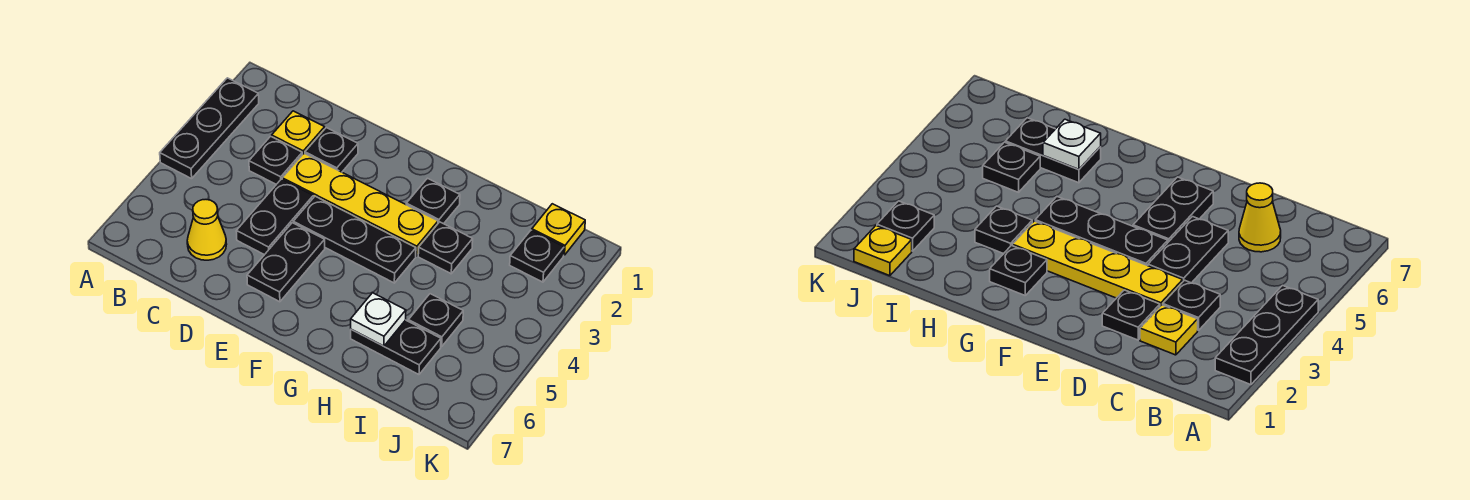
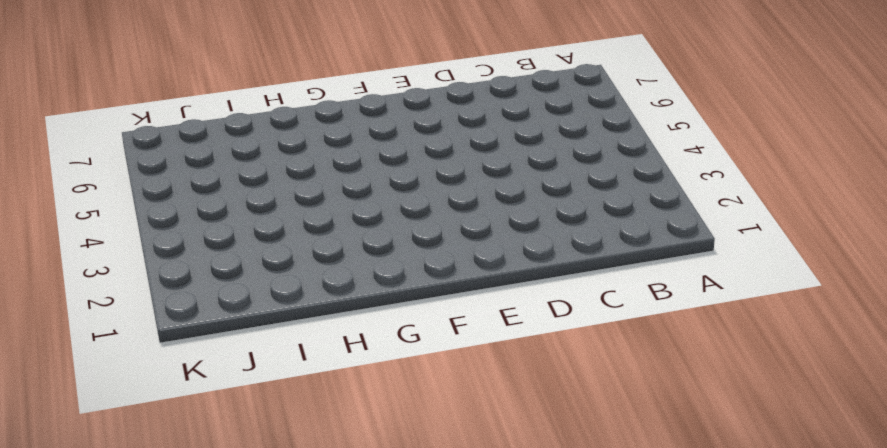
none -> black 1x3 plate [160,78,259,179]
none -> yellow 1x1 plate [272,111,325,155]
none -> black 1x1 plate [249,136,302,184]

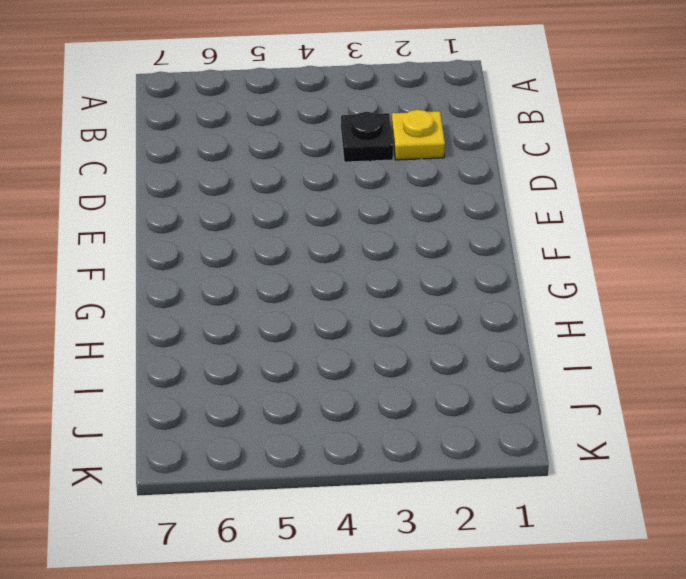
none -> black 1x3 plate [160,78,259,179]
none -> yellow 1x1 cone [187,200,227,260]
none -> black 1x1 plate [305,128,358,172]

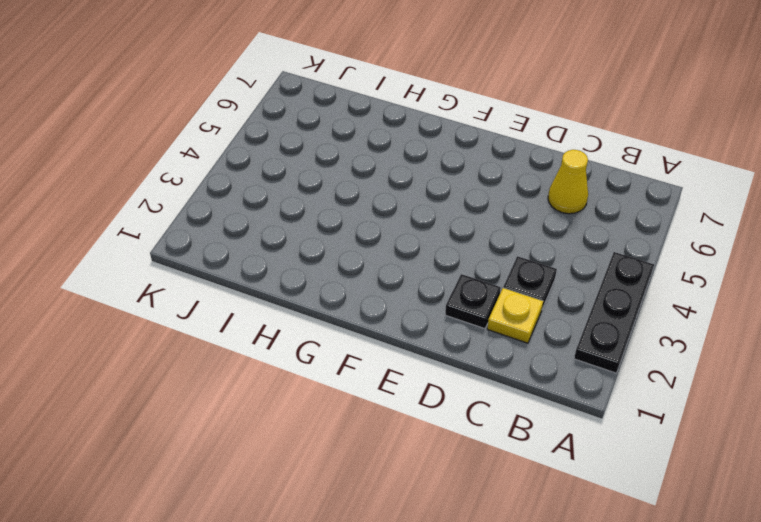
none -> yellow 1x4 plate [282,153,438,256]
none -> black 1x2 plate [236,179,313,255]
none -> black 1x3 plate [293,196,416,283]

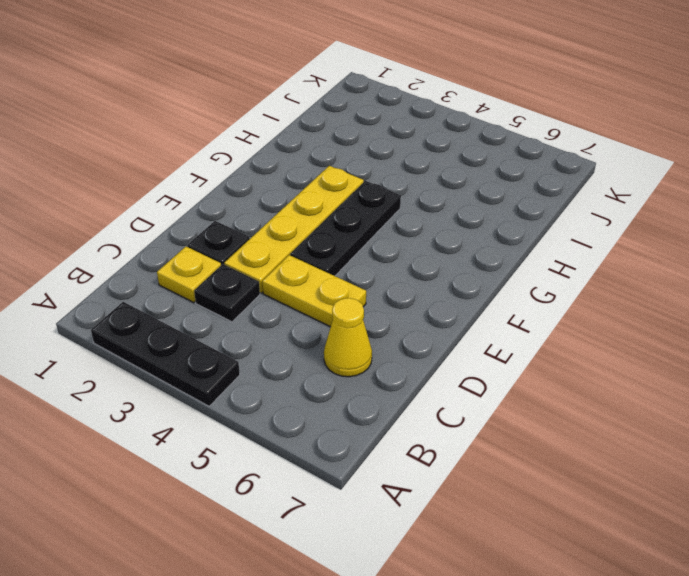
yellow 1x2 plate [262,255,366,327] -> black 1x2 plate [236,179,313,255]
none -> black 1x2 plate [247,223,325,302]
none -> black 1x1 plate [406,178,460,224]
none -> black 1x1 plate [418,222,473,274]

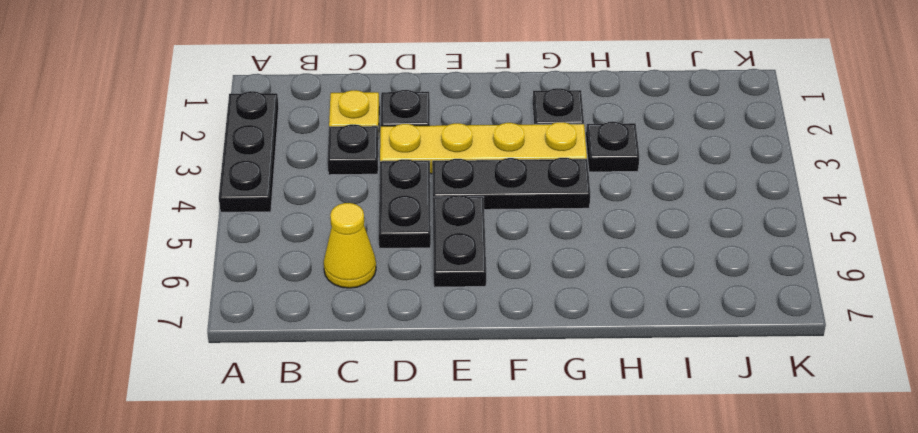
none -> black 1x2 plate [351,320,441,375]
none -> black 1x1 plate [408,294,463,347]
none -> yellow 1x1 plate [532,204,585,255]

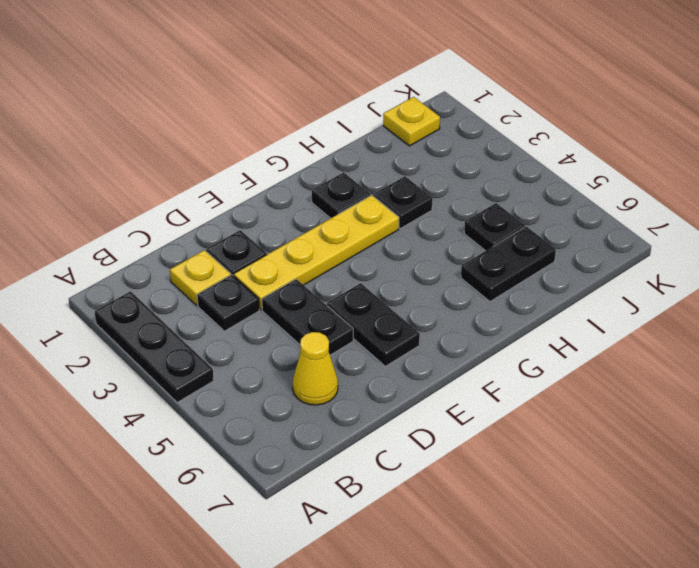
none -> black 1x3 plate [293,196,416,283]
none -> black 1x1 plate [510,230,564,282]
none -> white 1x1 plate [351,293,406,346]

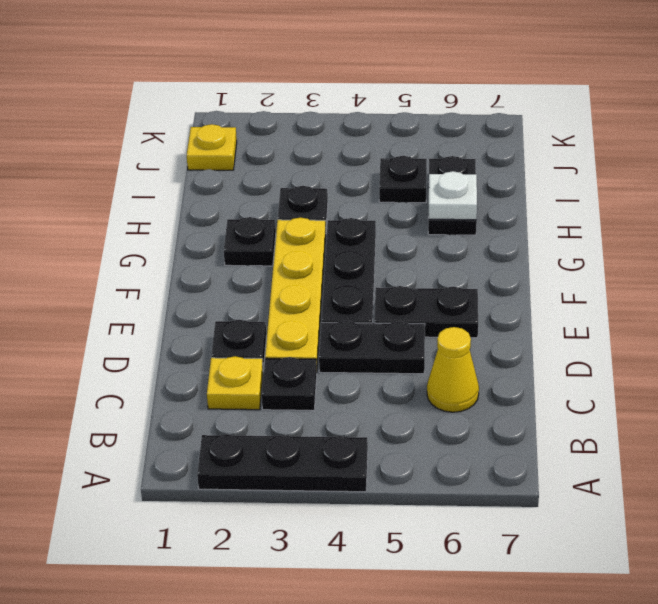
none -> black 1x1 plate [510,230,564,282]

